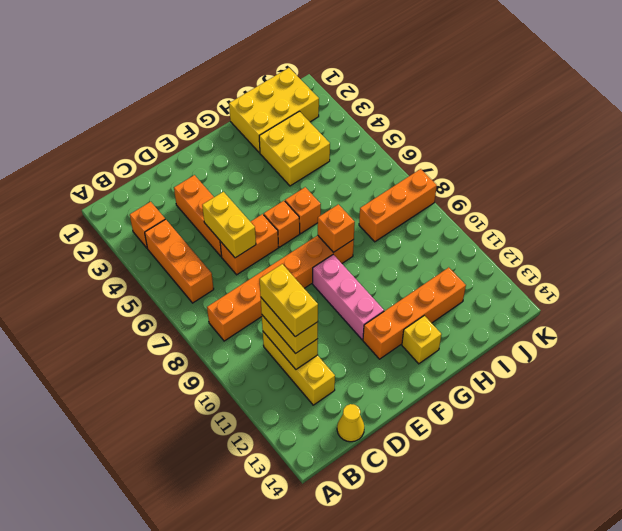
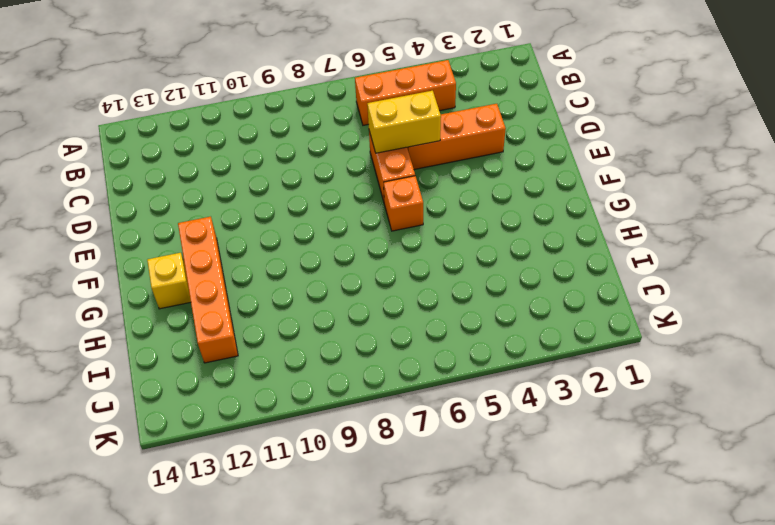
none -> orange 1x1 brick [130,202,165,248]
none -> orange 1x6 brick [207,235,354,341]
none -> yellow 1x3 brick [263,332,335,405]

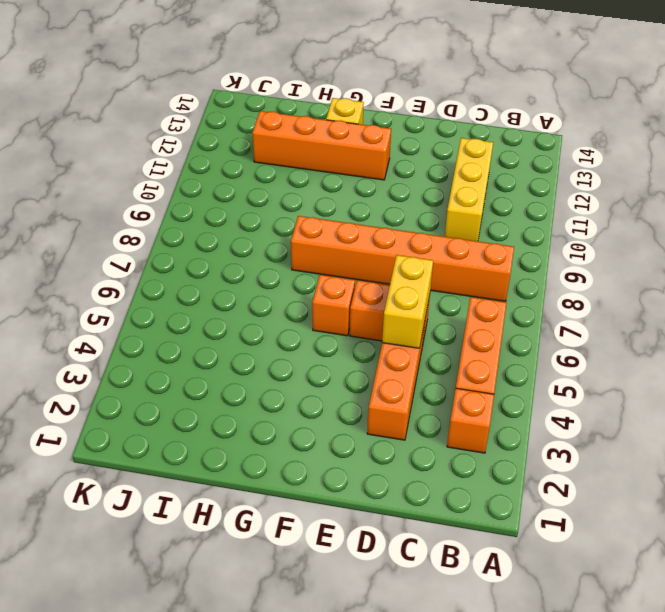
none -> yellow 1x1 cone [337,404,364,442]
none -> pink 1x3 brick [313,255,384,340]
none -> orange 1x1 brick [285,187,321,233]

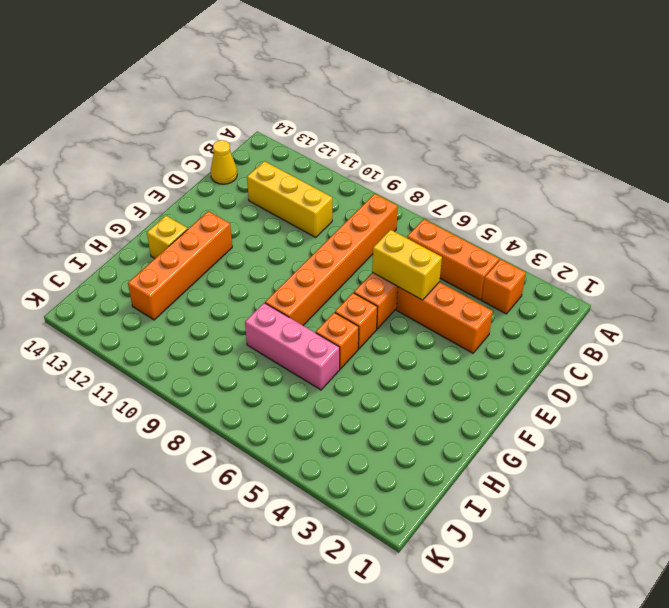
pink 1x3 brick [245,303,340,390] -> pink 1x3 brick moved to [313,255,384,340]
none -> yellow 2x3 brick [229,68,319,153]
none -> yellow 2x2 brick [259,111,330,186]
none -> orange 1x3 brick [359,169,437,242]

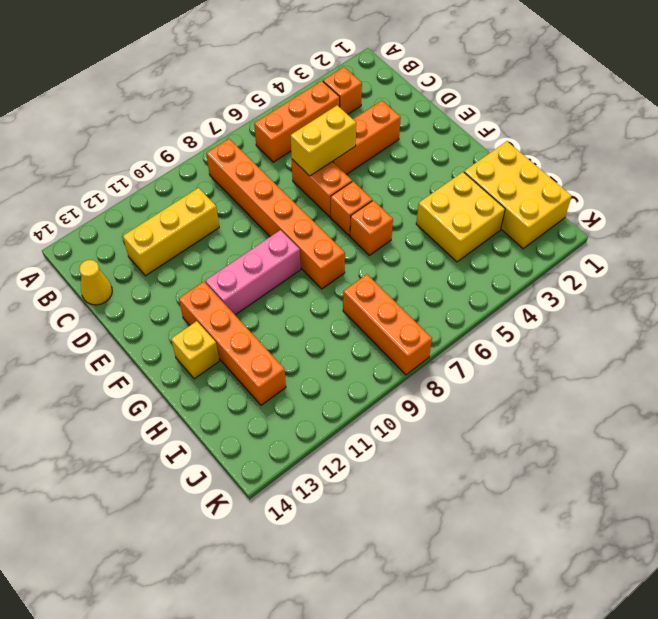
none -> yellow 1x2 brick [262,315,318,369]
none -> orange 1x1 brick [318,204,355,253]
none -> yellow 1x2 brick [261,298,318,354]

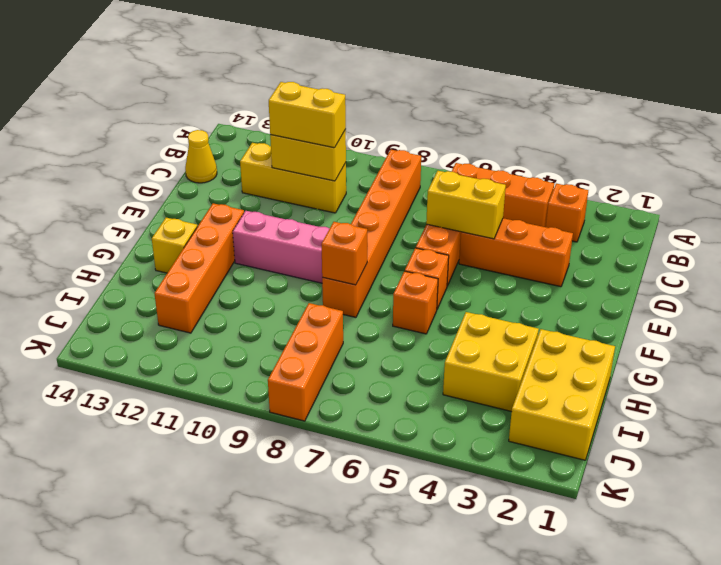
none -> yellow 1x2 brick [259,264,318,337]

